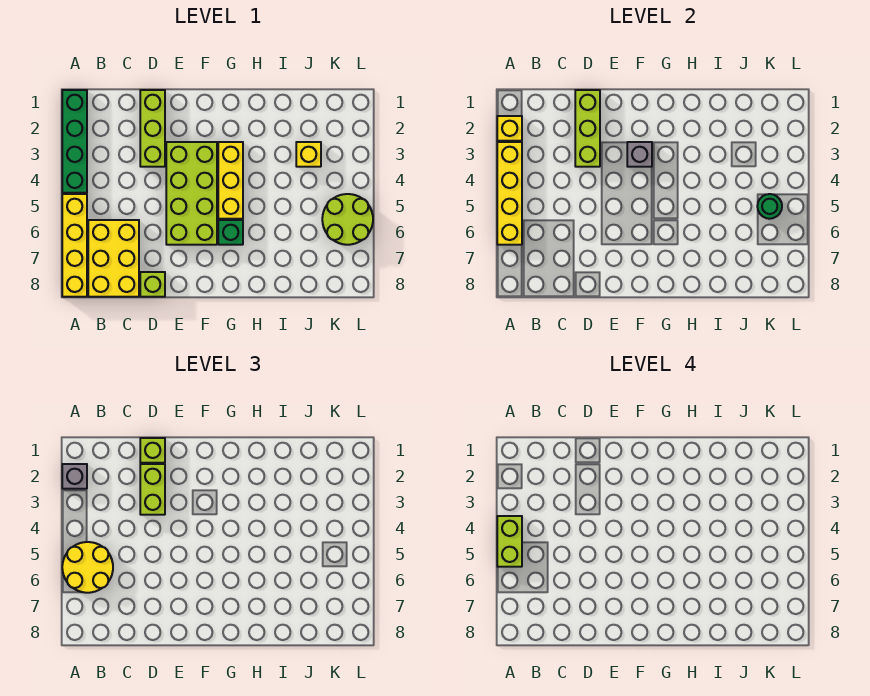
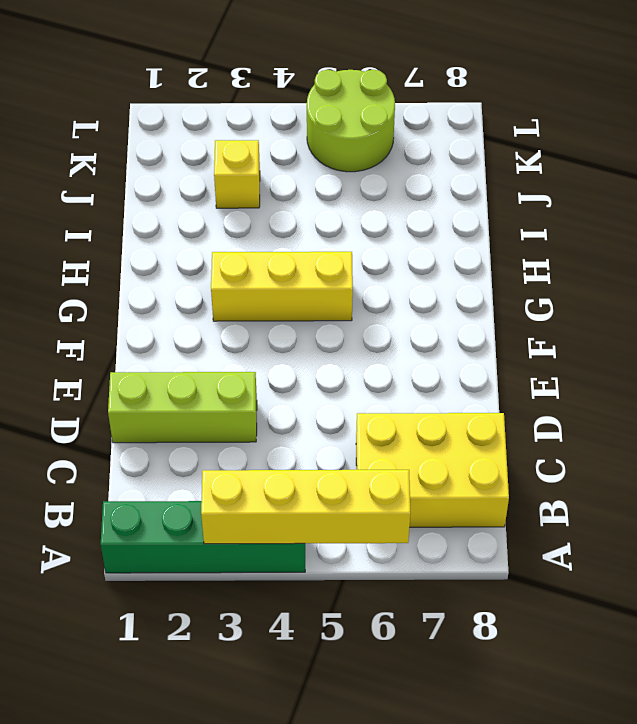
none -> yellow 1x4 brick [62,194,87,297]
none -> lime 1x1 brick [140,272,165,297]
none -> lime 2x4 brick [166,142,217,245]

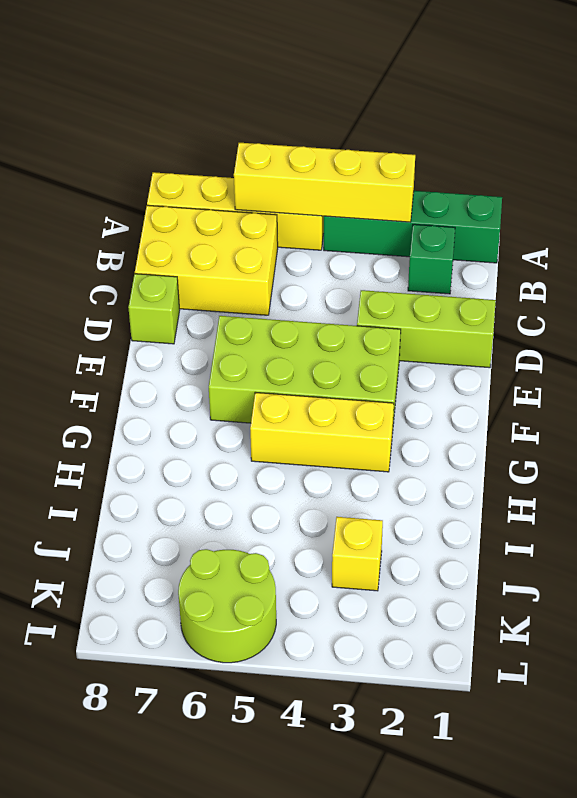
green 1x1 brick [408,224,455,294] -> green 1x1 brick moved to [218,220,243,245]
none -> yellow 1x1 brick [497,116,522,141]
none -> lime 1x3 brick [575,90,600,167]
none -> grey 1x1 brick [627,142,652,167]

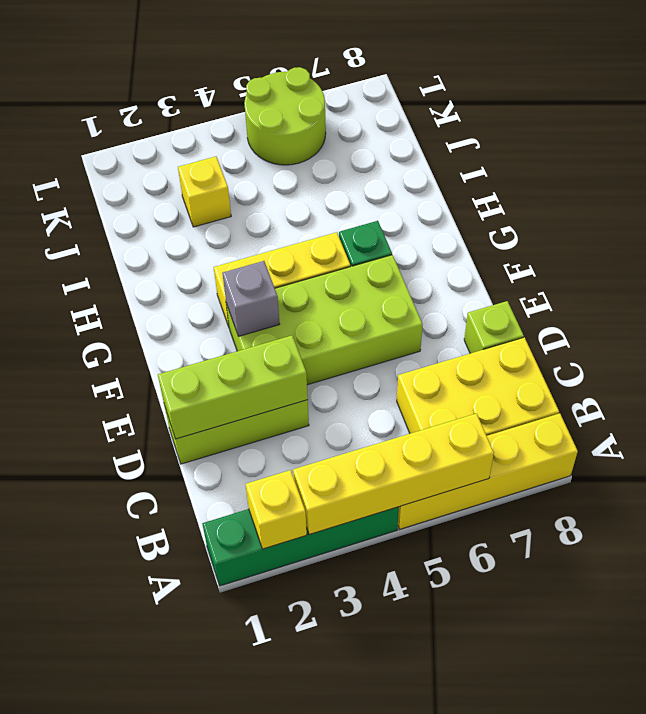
none -> green 1x1 round brick [757,194,782,219]
none -> grey 1x1 brick [62,464,87,489]
none -> yellow 2x2 round brick [62,542,113,593]

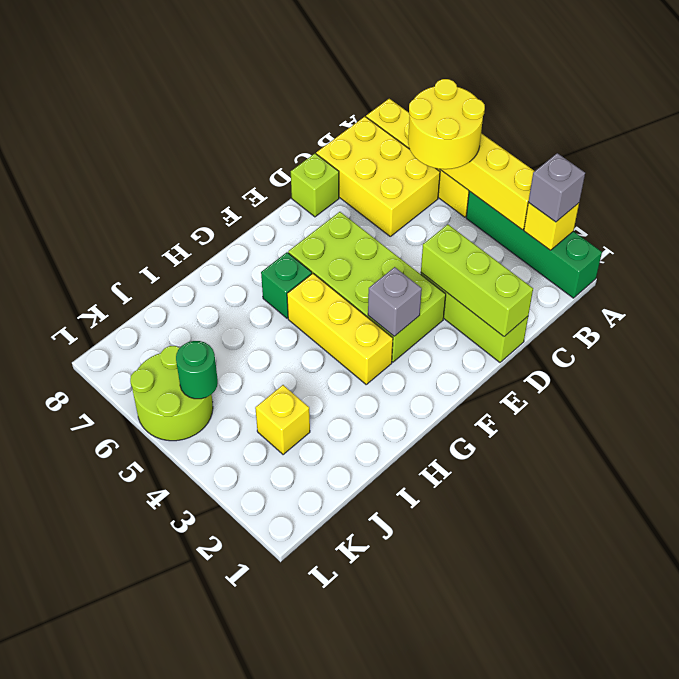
none -> lime 1x1 brick [140,438,165,463]
none -> lime 1x2 brick [140,464,165,515]
none -> lime 1x2 brick [497,516,522,567]

